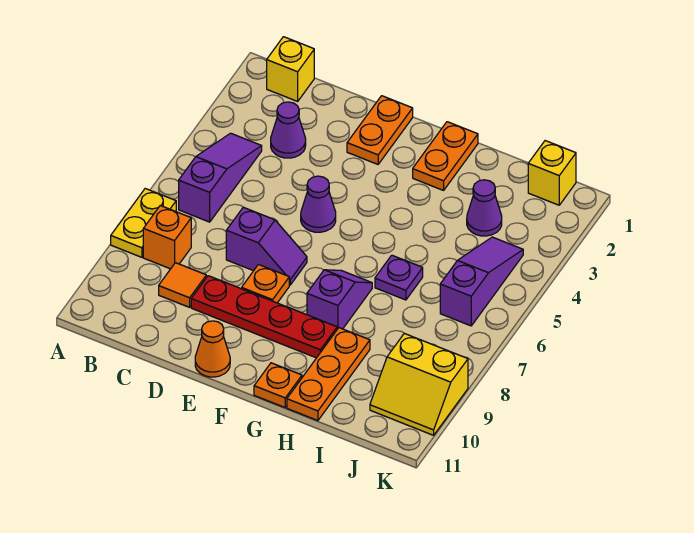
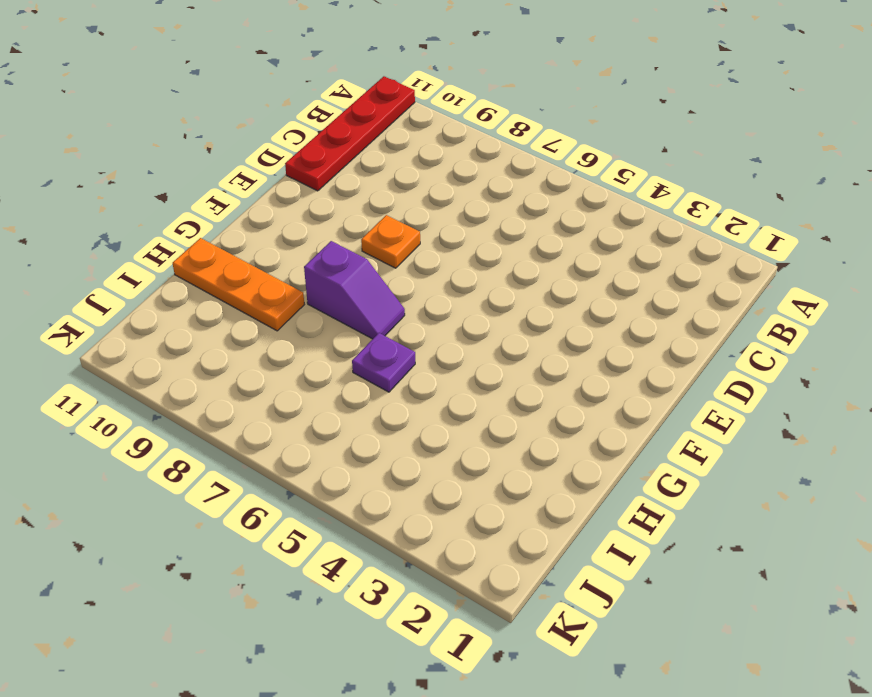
red 1x4 plate [285,76,415,191] -> red 1x4 plate moved to [191,276,337,358]
none -> yellow 1x2 plate [111,189,176,257]
none -> yellow 1x1 brick [267,37,314,101]
none -> purple 1x3 slope [179,133,262,222]

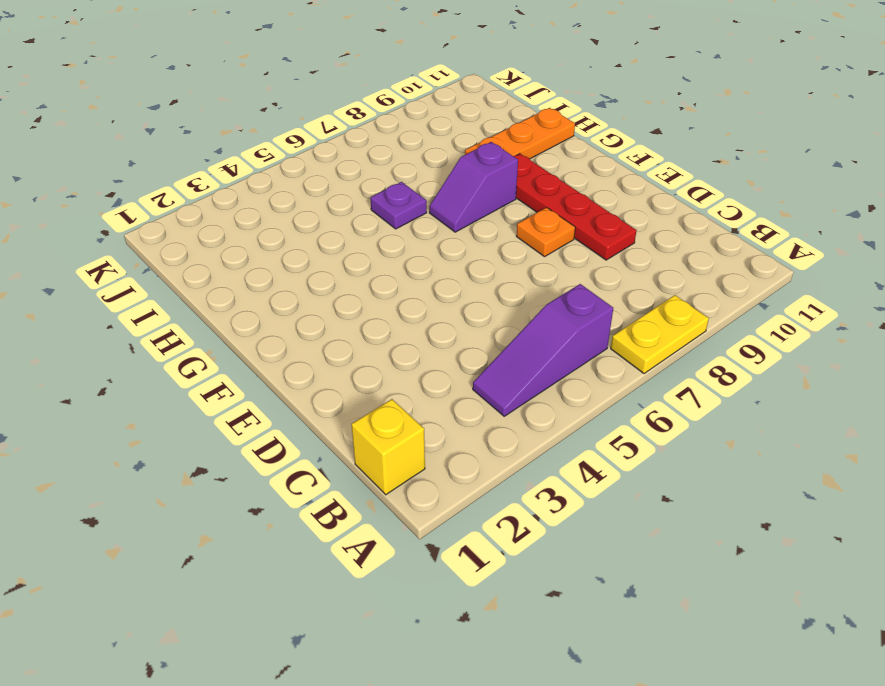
none -> orange 1x1 brick [143,206,191,269]
none -> purple 1x1 cone [271,102,306,158]
none -> orange 1x1 tile [159,263,206,307]

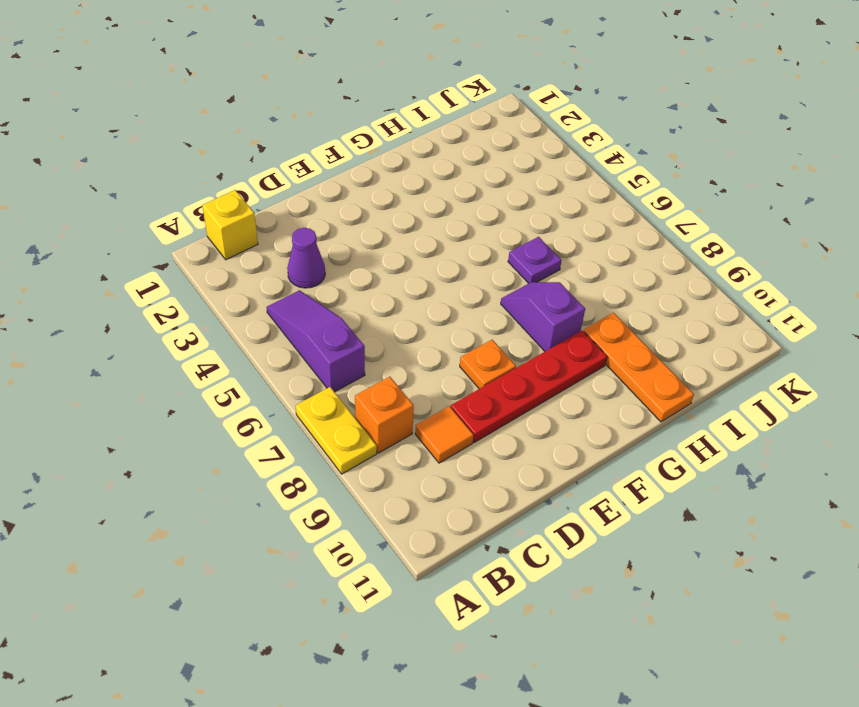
none -> purple 1x2 slope [226,207,307,285]
none -> orange 1x2 plate [347,96,413,164]
none -> purple 1x1 cone [301,176,336,232]

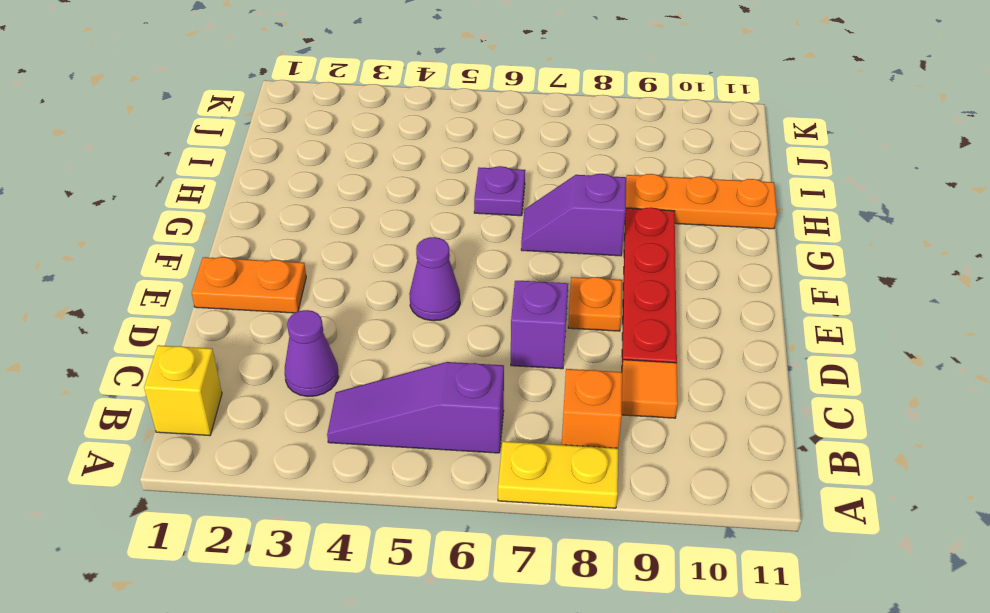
none -> orange 1x1 cone [195,321,230,377]
none -> orange 1x2 plate [413,122,478,190]
none -> orange 1x1 plate [254,363,302,407]

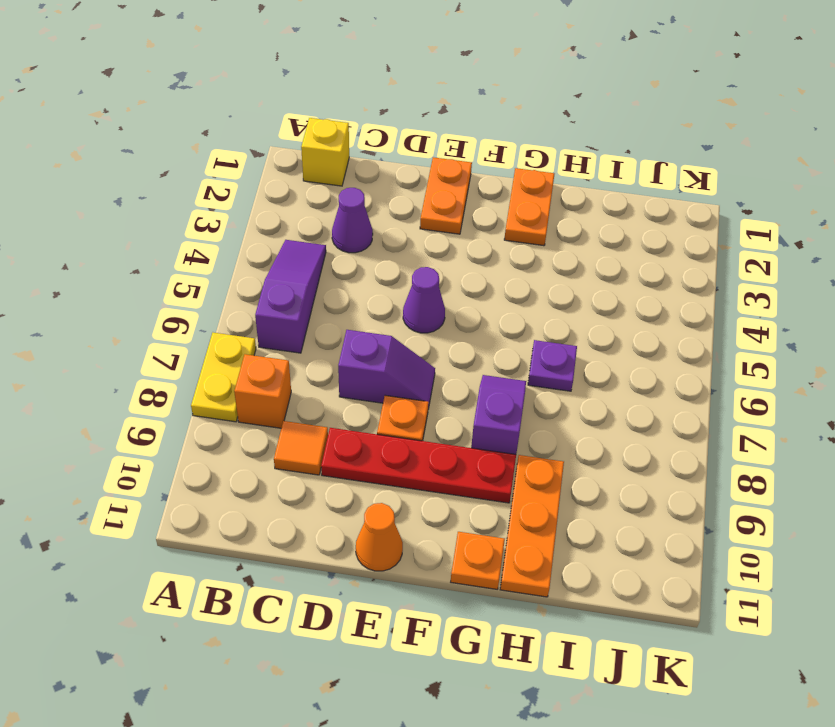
none -> purple 1x1 cone [467,180,502,236]
none -> yellow 1x1 brick [528,141,576,205]
none -> purple 1x3 slope [440,237,523,326]

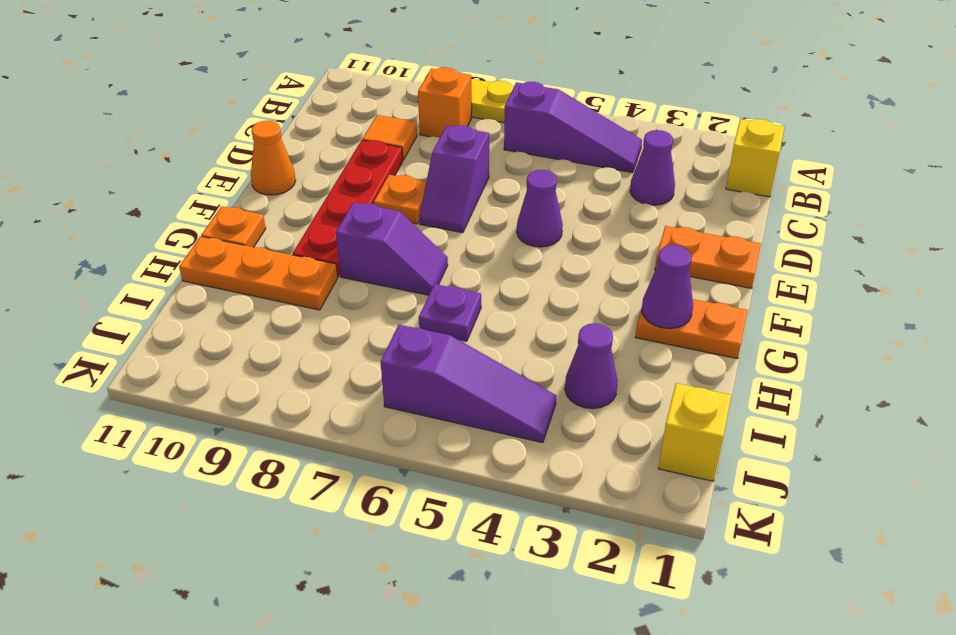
purple 1x1 cone [642,245,693,329] -> none
none -> yellow 2x2 slope [370,333,468,435]

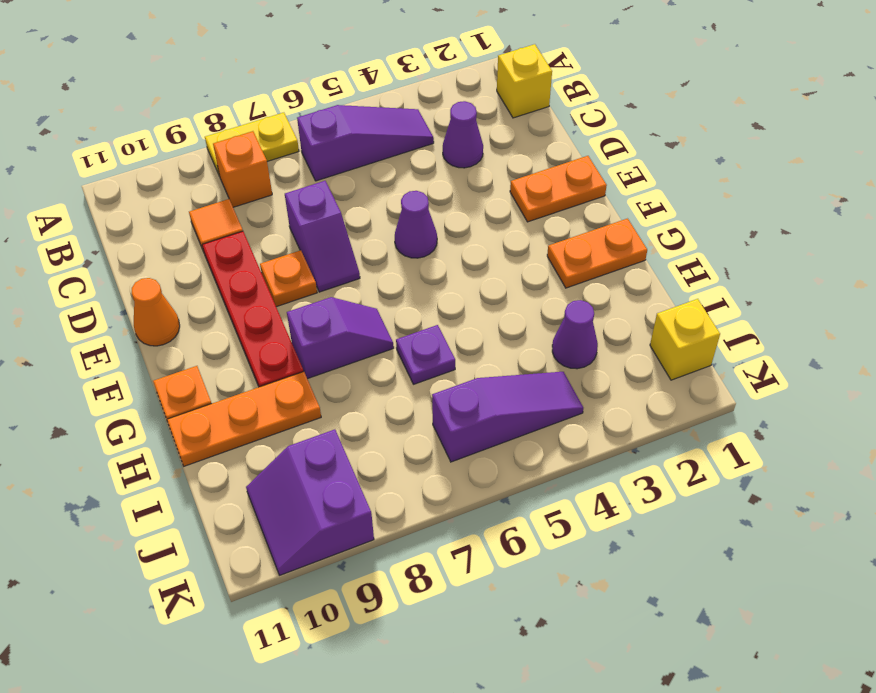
purple 2x2 slope [246,429,374,575] -> yellow 2x2 slope [370,333,468,435]

